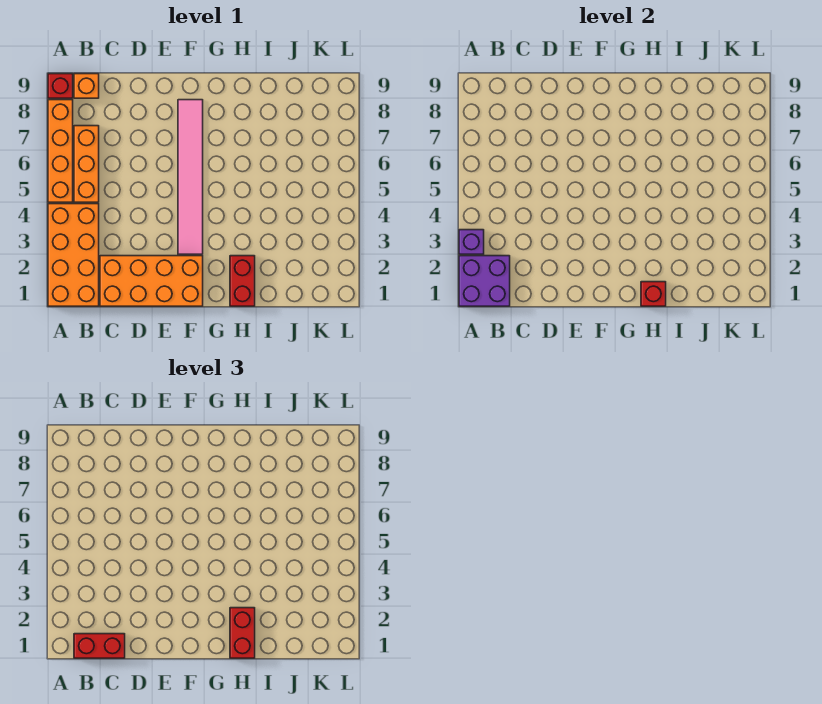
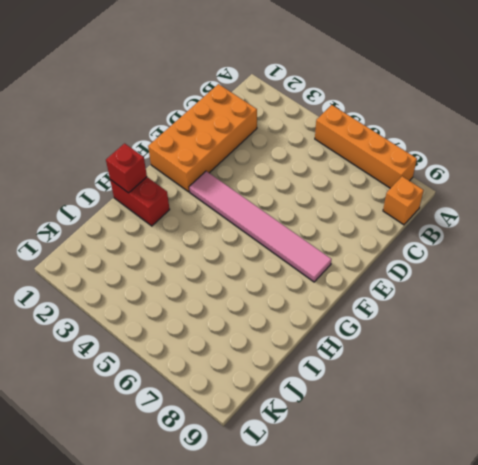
none -> orange 2x4 brick [48,204,99,306]
none -> red 1x1 brick [48,74,73,98]
none -> orange 1x3 brick [74,126,99,202]

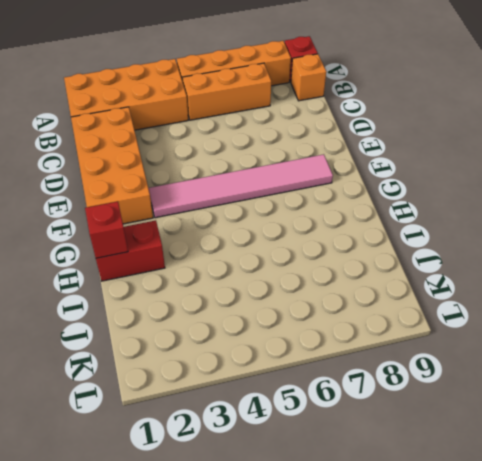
none -> purple 2x2 brick [459,256,510,306]
none -> purple 1x1 brick [459,230,484,254]
none -> red 1x2 brick [74,634,125,658]

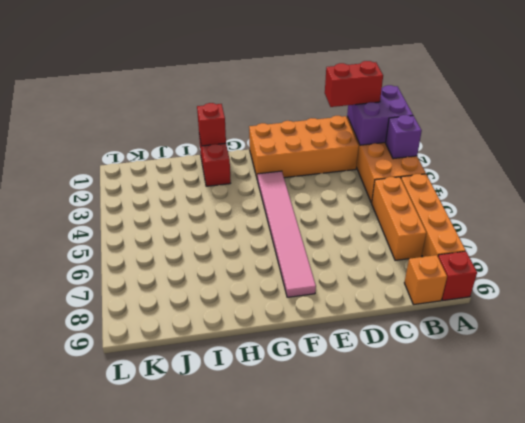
none -> red 1x2 brick [230,608,255,658]

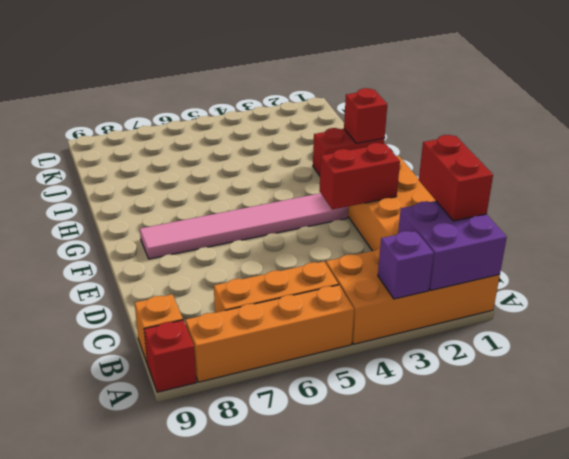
red 1x2 brick [319,143,400,210] -> red 1x2 brick moved to [230,608,255,658]

